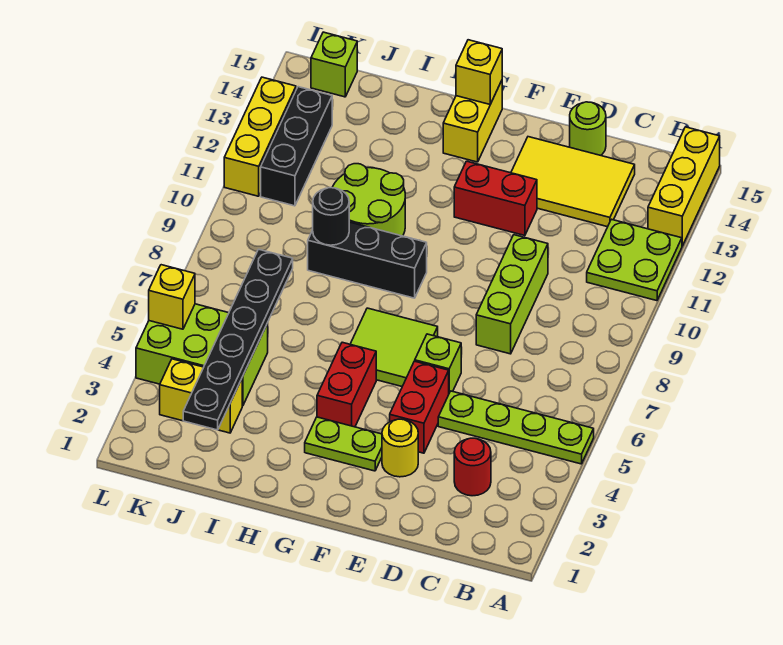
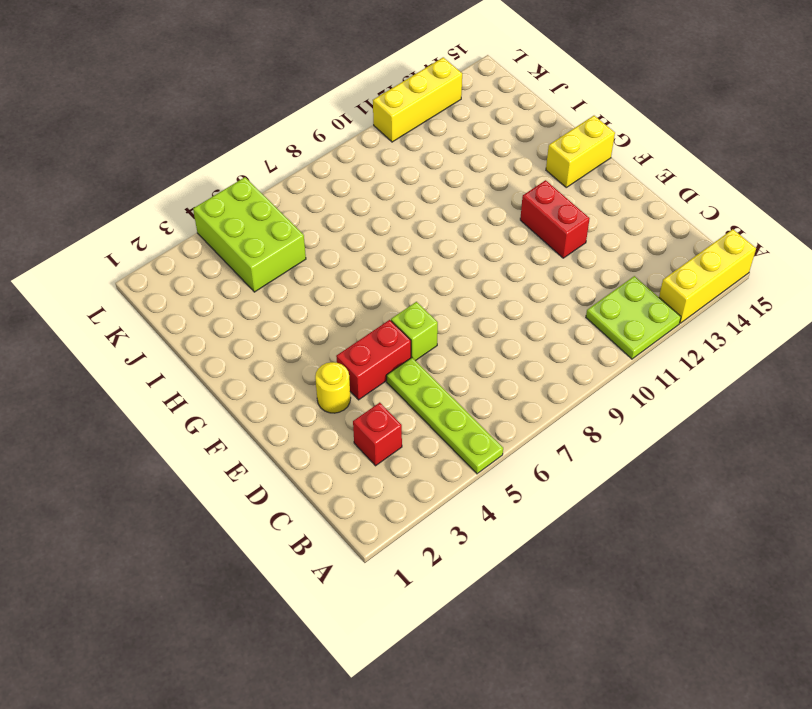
red 1x1 brick [353,403,402,466] -> red 1x1 round brick [454,438,491,496]
none -> yellow 2x3 tile [511,137,635,227]
none -> lime 1x3 brick [476,235,548,354]
none -> lime 1x1 round brick [570,102,606,155]

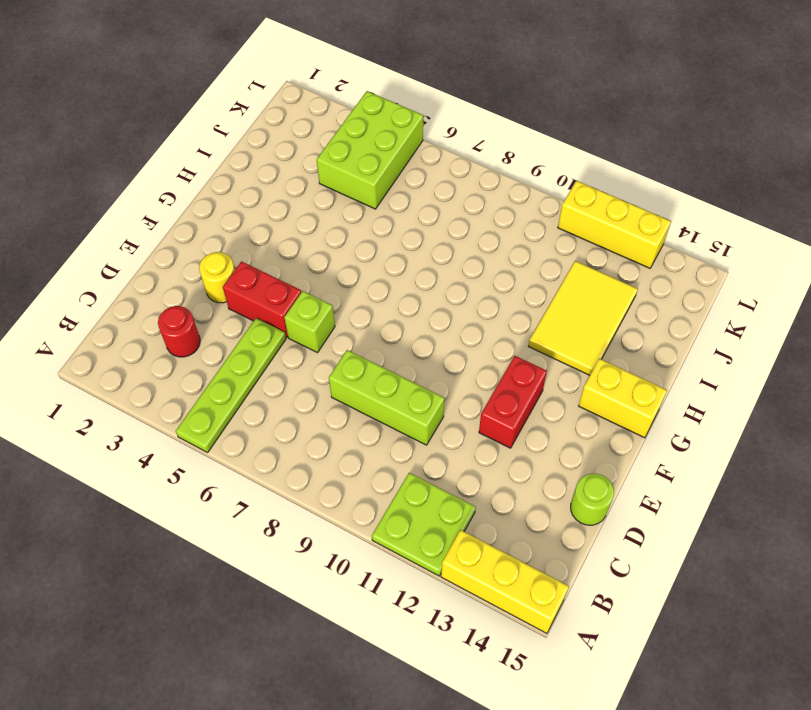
yellow 2x3 tile [528,261,638,375] -> yellow 2x3 tile moved to [511,137,635,227]
none -> lime 1x2 plate [305,417,382,471]
none -> lime 2x2 tile [350,308,438,386]
none -> red 1x2 brick [317,342,376,427]

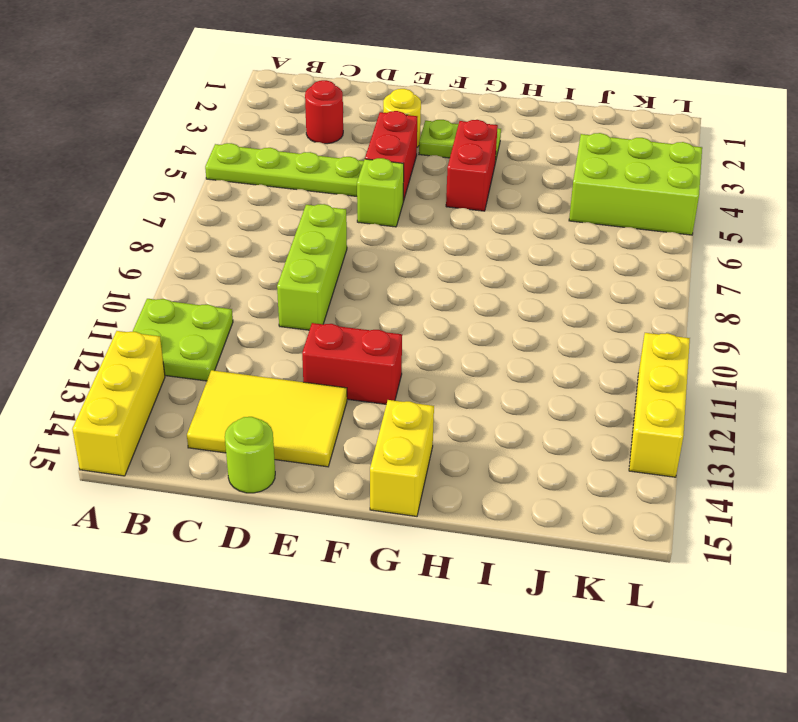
none -> lime 2x2 tile [350,308,438,386]
none -> black 1x3 brick [308,222,427,298]
none -> lime 2x2 round brick [332,164,405,236]

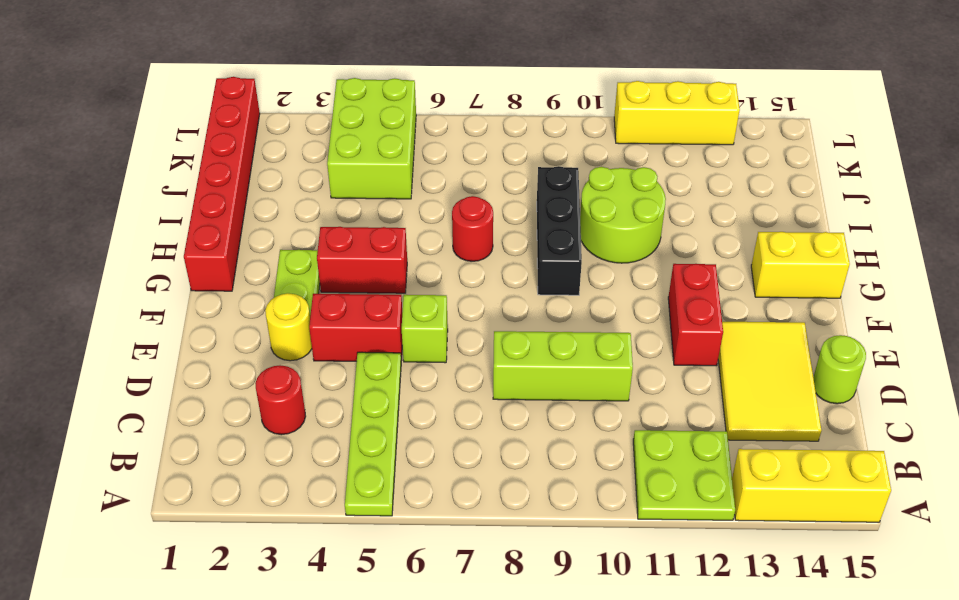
red 1x6 brick [184,77,260,291] -> none
red 1x1 round brick [452,196,493,261] -> none
none -> lime 2x2 tile [350,308,438,386]
none -> yellow 1x2 brick [160,359,242,433]
none -> black 1x3 brick [261,87,332,206]

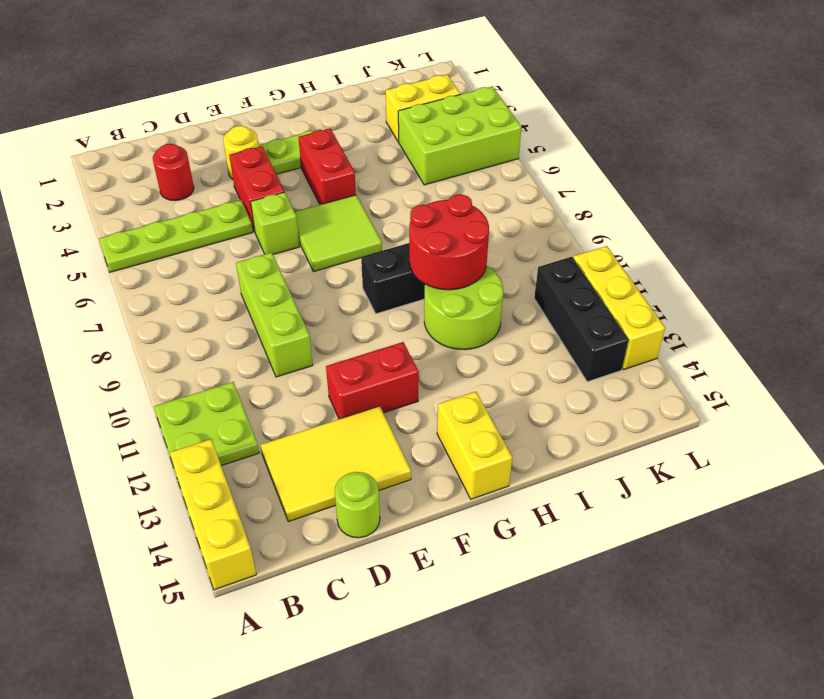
red 2x2 round brick [409,194,489,290] -> black 1x1 round brick [313,188,349,245]
none -> lime 1x1 brick [311,32,357,97]
none -> yellow 1x1 brick [456,40,502,104]
none -> black 1x6 plate [183,249,293,430]

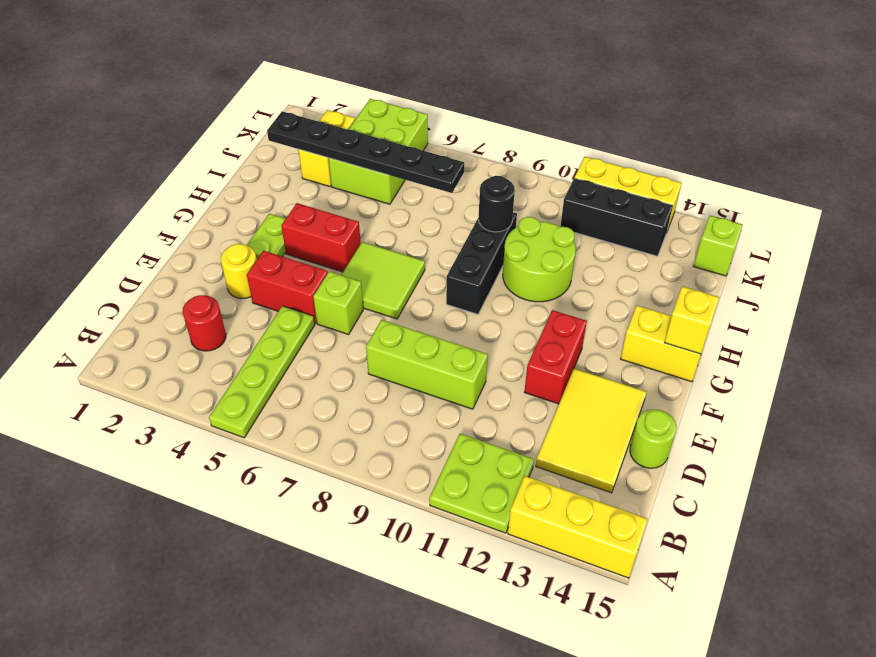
none -> yellow 1x1 brick [149,265,195,329]

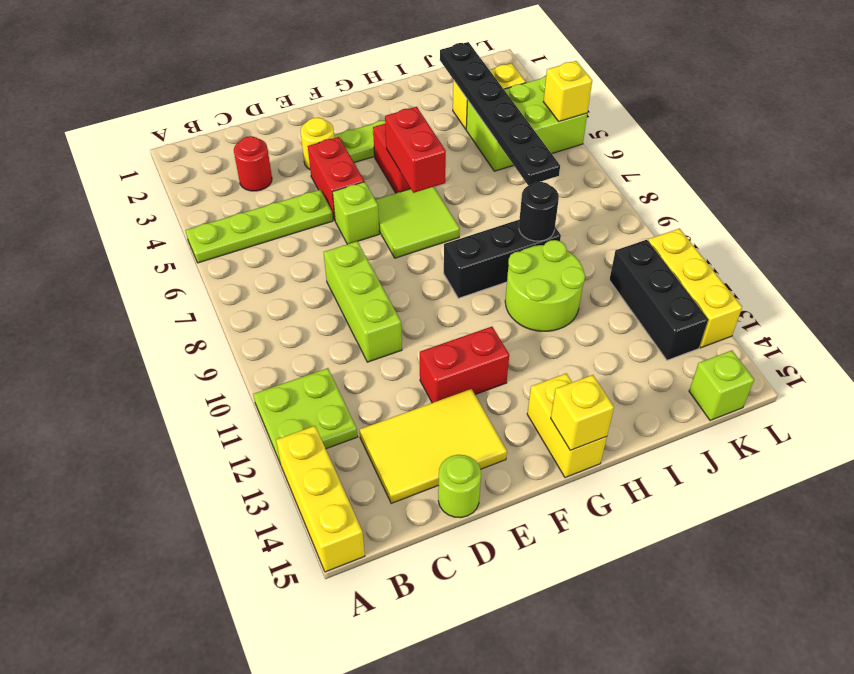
red 1x2 brick [385,107,446,193] -> none

